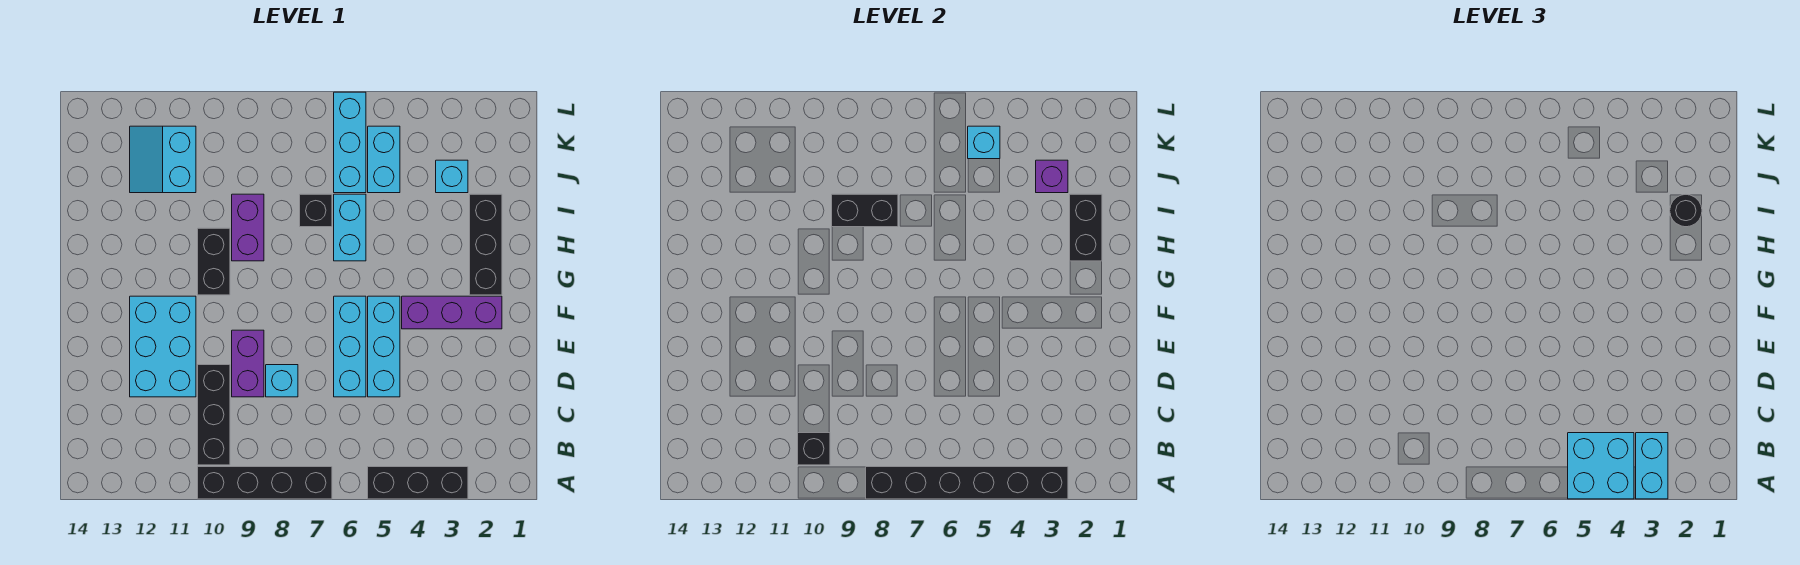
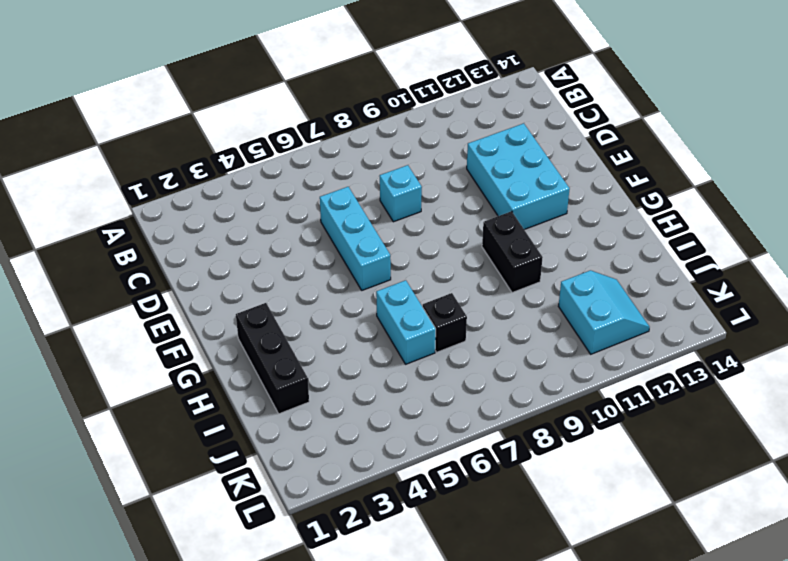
none -> black 1x3 brick [368,467,468,499]
none -> black 1x4 brick [198,467,332,499]
none -> black 1x3 brick [198,365,230,465]

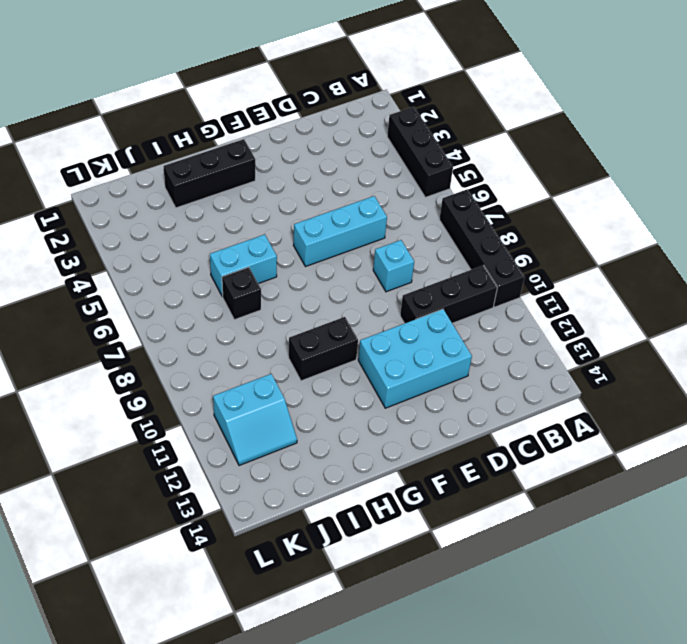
none -> cyan 1x3 brick [368,296,400,397]
none -> purple 1x2 brick [232,330,264,397]
none -> purple 1x3 brick [402,296,502,329]

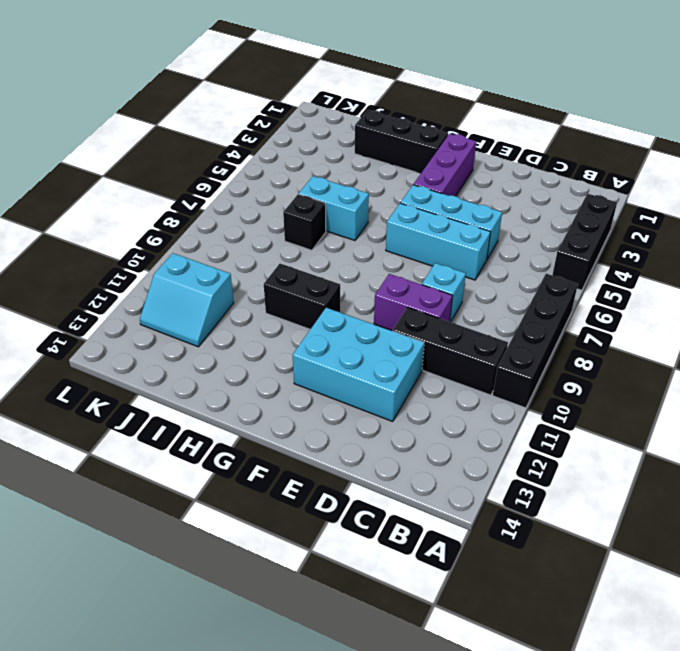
none -> purple 1x2 brick [232,194,264,261]
none -> cyan 1x1 brick [436,160,468,193]
none -> cyan 1x2 brick [368,126,400,193]

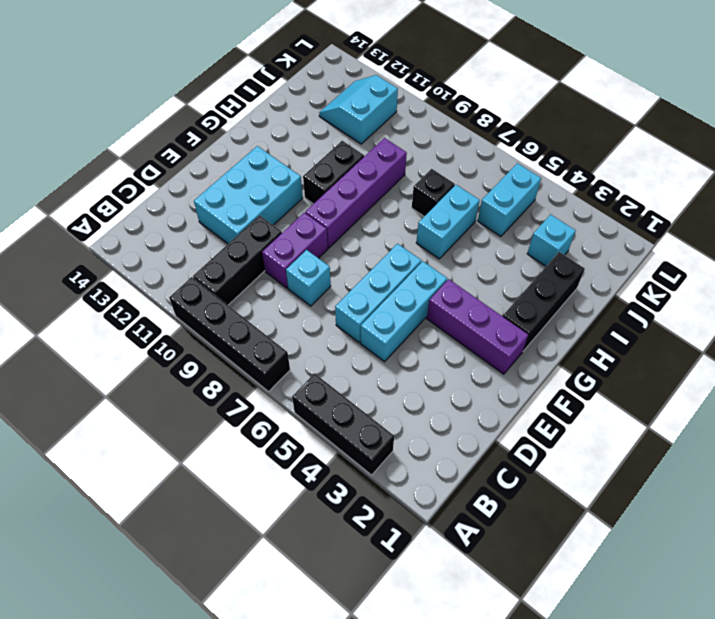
purple 1x4 brick [305,138,407,248] -> purple 1x2 brick [232,194,264,261]
none -> cyan 1x3 brick [334,92,366,193]
none -> black 1x6 brick [866,467,1068,499]
none -> black 1x1 brick [798,433,830,465]

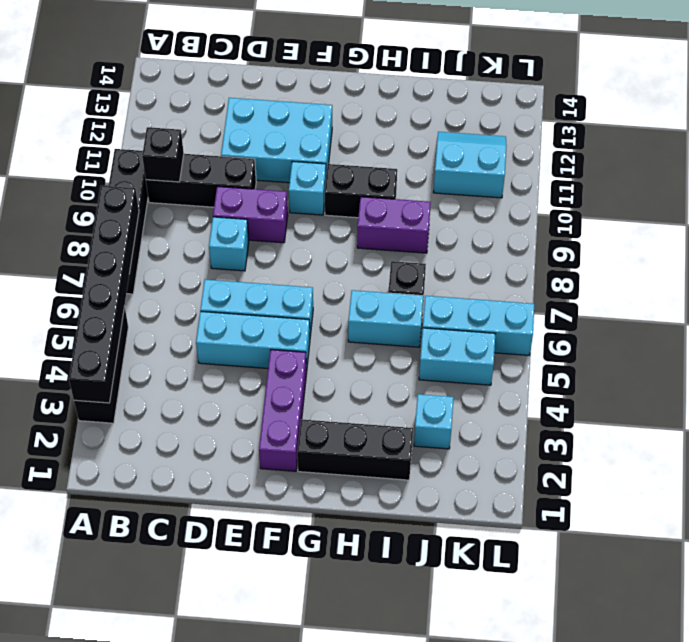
cyan 1x1 brick [289,161,326,215] -> cyan 1x1 brick moved to [968,126,1000,159]
none -> black 1x2 brick [1070,194,1102,261]
none -> black 1x2 brick [832,194,898,227]
none -> purple 1x1 brick [1036,160,1068,193]

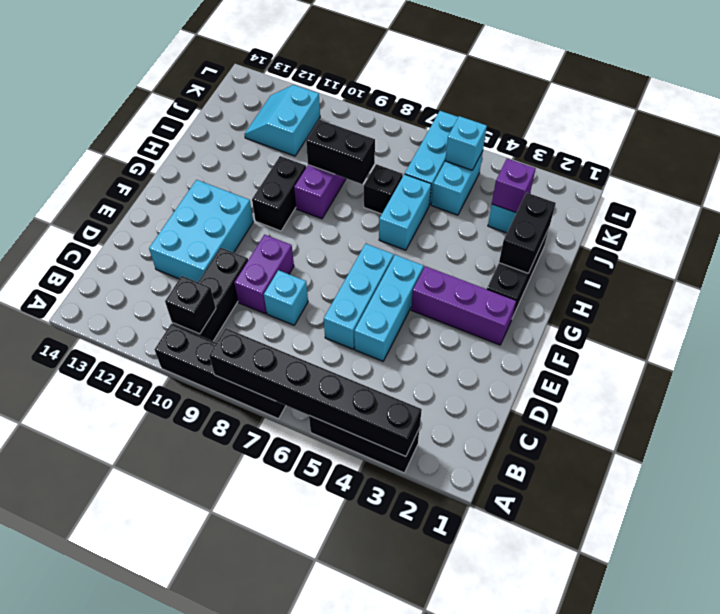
none -> cyan 1x2 brick [1636,433,1668,499]
none -> cyan 2x2 brick [1568,433,1634,499]
none -> black 1x1 round brick [1670,195,1702,227]

